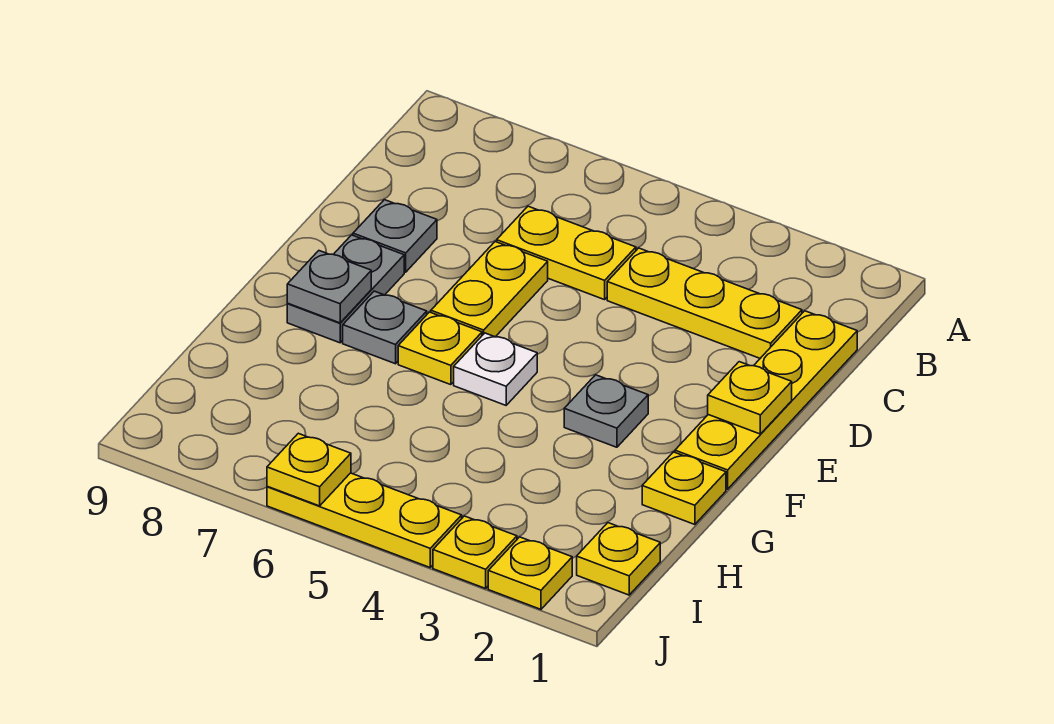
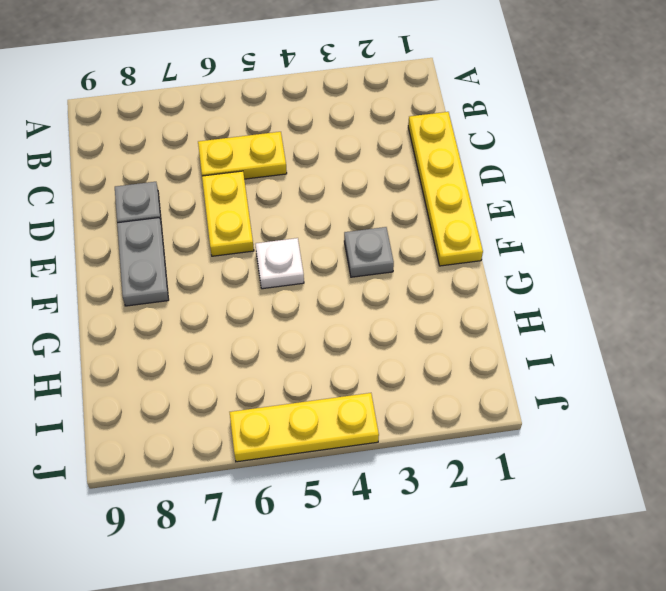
none -> yellow 1x3 plate [607,248,802,358]
none -> yellow 1x1 plate [398,312,482,385]
none -> grey 1x1 plate [343,291,427,364]

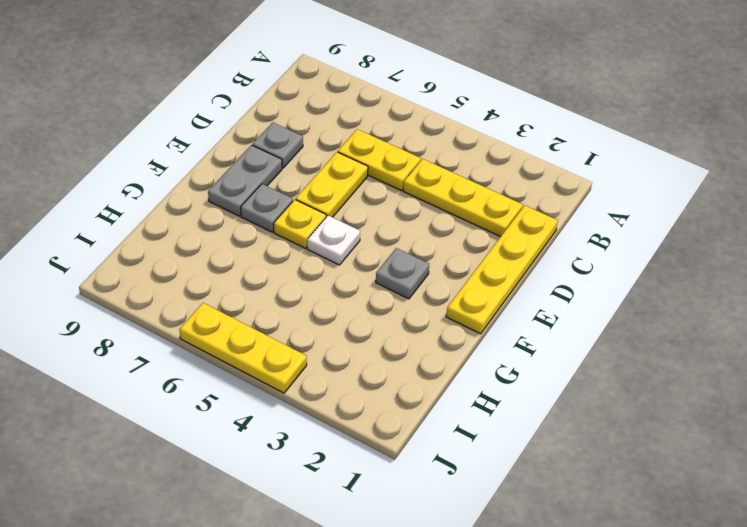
none -> yellow 1x1 plate [642,452,726,525]
none -> yellow 1x1 plate [577,523,660,595]
none -> yellow 1x1 plate [488,537,572,609]

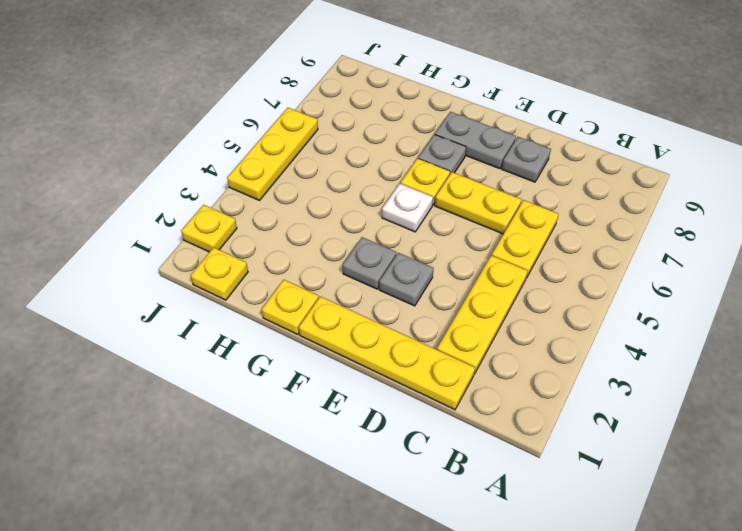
grey 1x1 plate [379,253,434,306] -> grey 1x1 plate moved to [287,251,371,323]
none -> yellow 1x1 plate [433,516,517,588]
none -> yellow 1x1 plate [708,362,792,434]
none -> yellow 1x1 plate [267,433,351,506]

